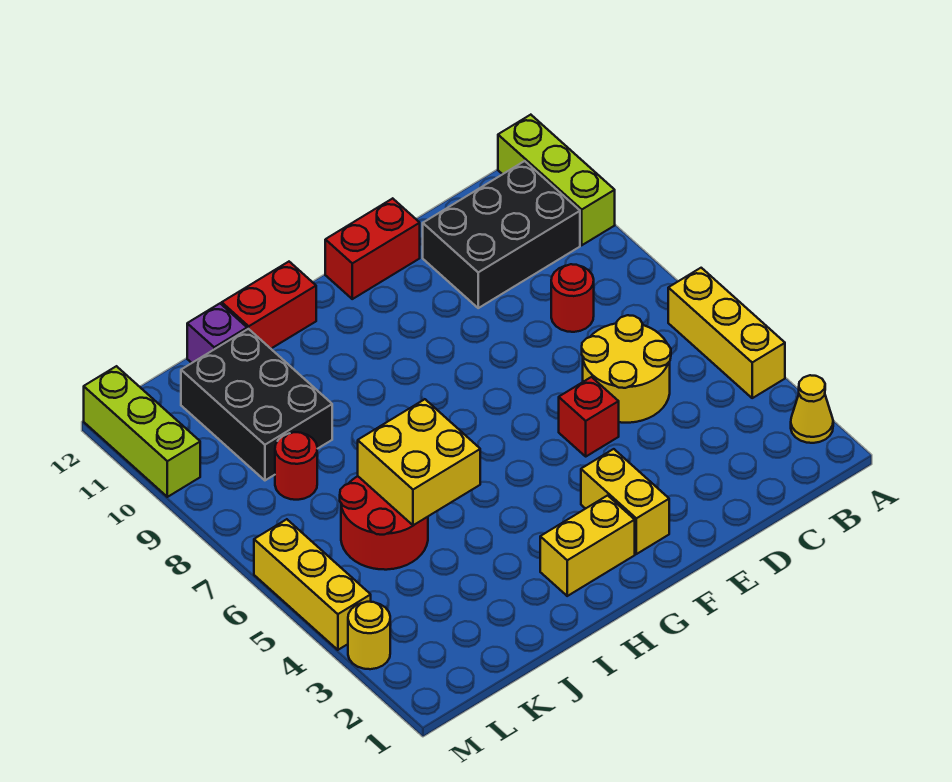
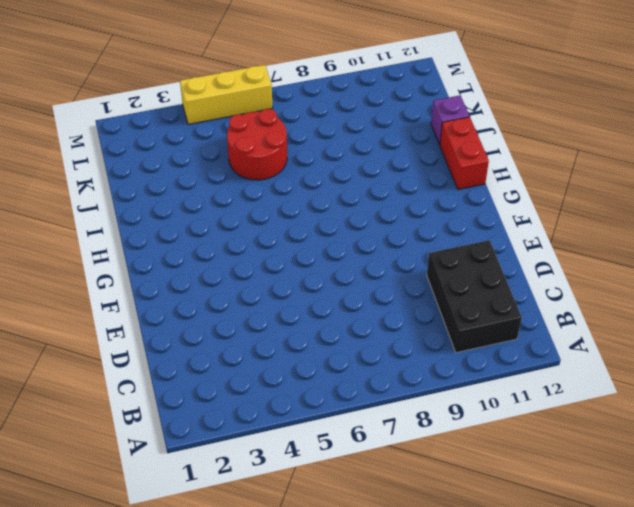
none -> yellow 1x1 cone [791,375,833,443]
none -> yellow 1x3 brick [668,268,785,398]
none -> lime 1x3 brick [498,115,615,245]

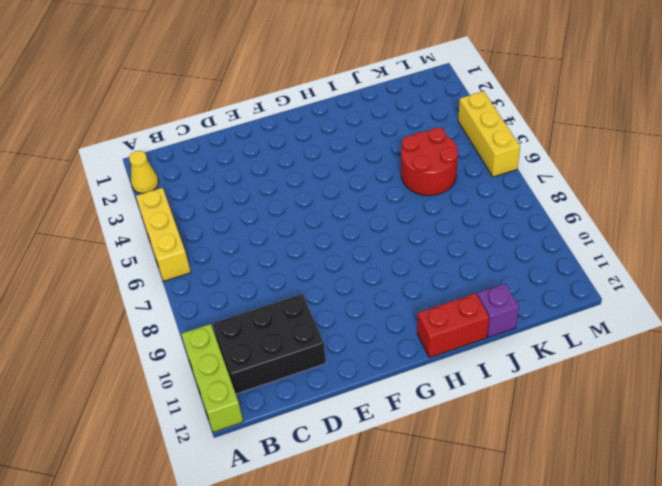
none -> yellow 2x2 round brick [582,315,671,423]
none -> red 1x1 round brick [551,264,594,332]
none -> red 1x1 brick [559,377,619,456]

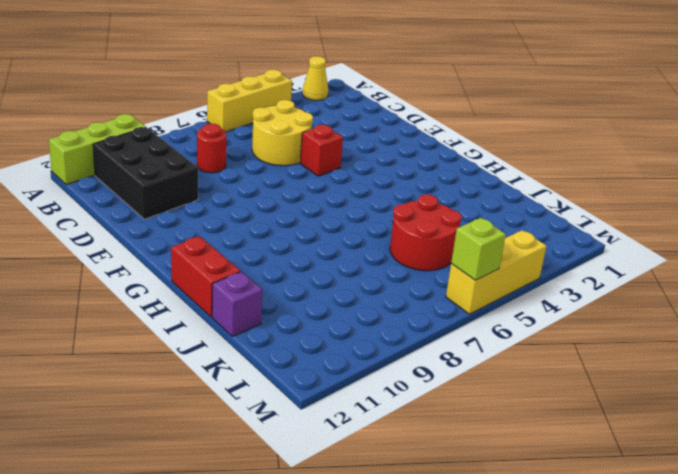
lime 1x1 brick [451,218,506,280] -> none
none -> red 1x2 brick [325,198,420,299]
none -> yellow 1x2 brick [581,449,669,554]
none -> yellow 1x2 brick [540,495,635,596]

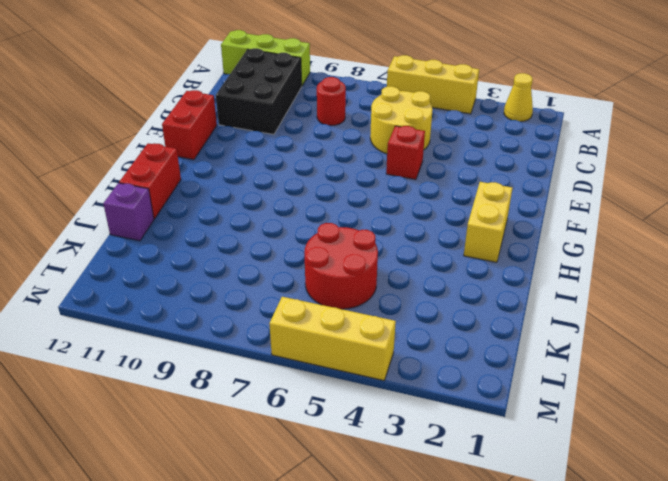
none -> yellow 1x2 brick [581,449,669,554]
none -> black 2x3 brick [181,329,332,480]
none -> red 1x1 round brick [275,432,317,500]

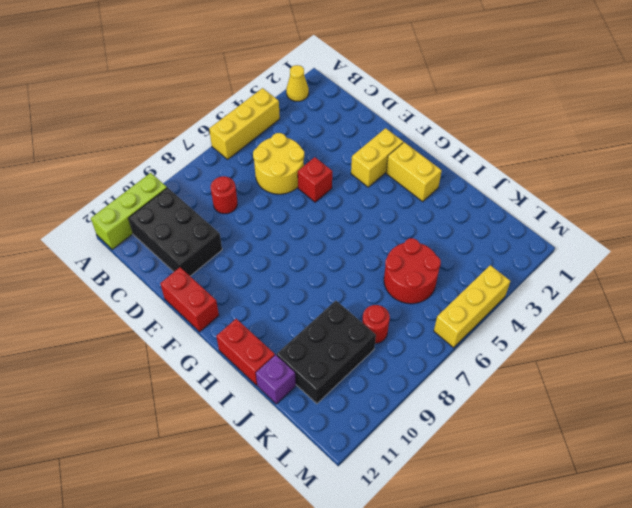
none -> yellow 1x1 round brick [348,602,390,669]
none -> lime 1x3 brick [84,366,200,497]
none -> yellow 2x2 brick [358,399,480,525]

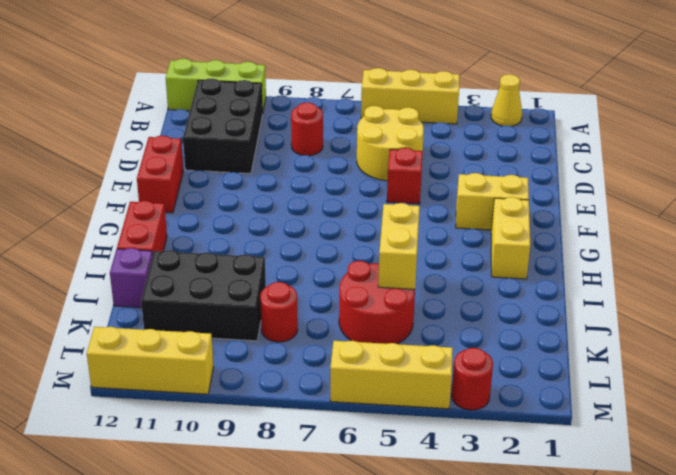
yellow 1x2 brick [378,203,420,289] -> yellow 2x2 brick [358,399,480,525]
red 1x1 round brick [452,348,493,410] -> yellow 1x1 round brick [348,602,390,669]
yellow 1x3 brick [87,327,214,394] -> lime 1x3 brick [84,366,200,497]

